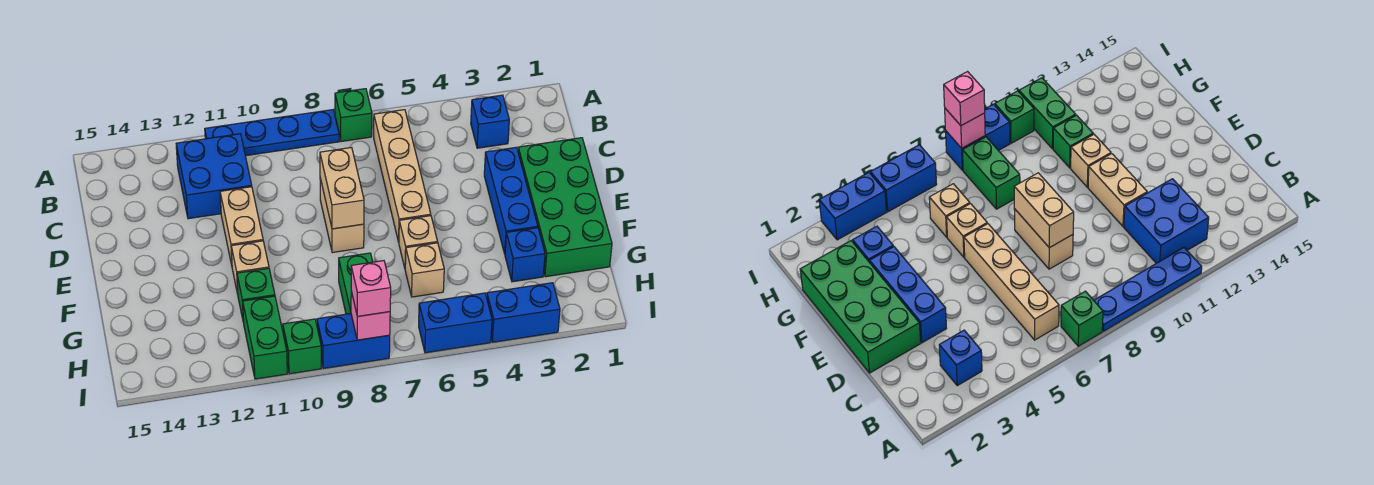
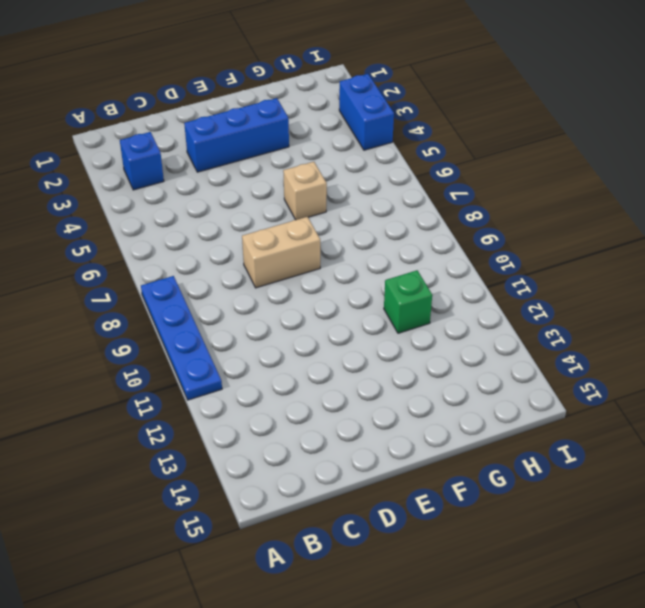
none -> green 1x1 brick [335,89,372,142]
none -> tan 1x4 brick [374,110,431,242]
none -> blue 2x2 brick [176,134,252,219]

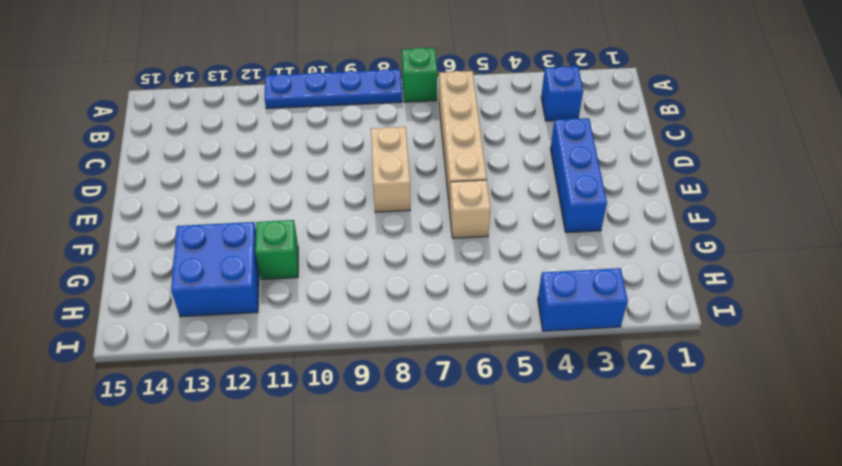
blue 2x2 brick [171,222,259,317] -> blue 2x2 brick moved to [176,134,252,219]
none -> green 2x4 brick [518,138,612,277]
none -> tan 1x2 brick [220,187,263,265]
none -> tan 1x1 brick [231,241,269,294]

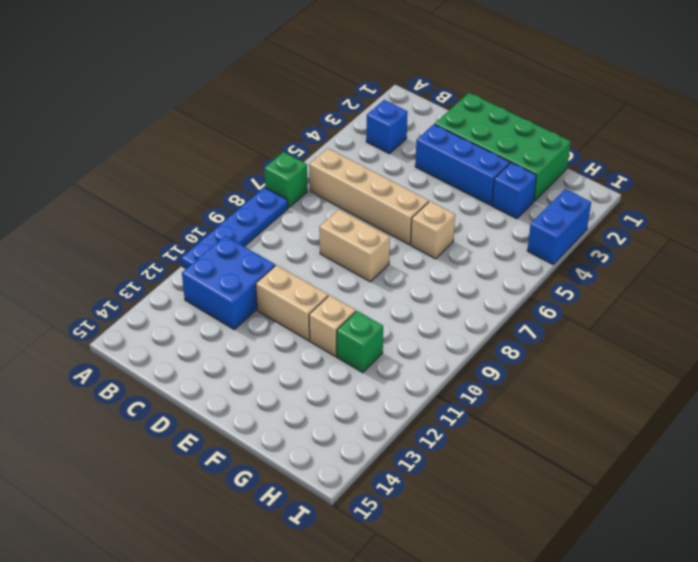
none -> tan 1x1 brick [405,243,444,297]
none -> green 1x2 brick [339,253,373,314]
none -> green 1x2 brick [243,296,287,379]

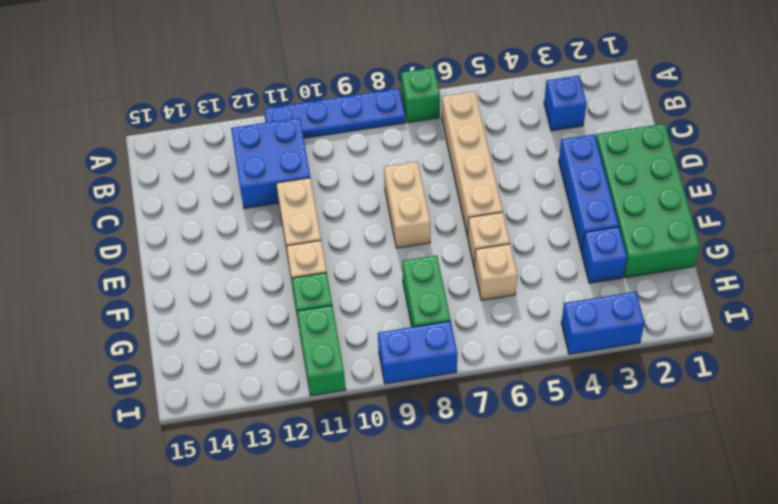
none -> blue 1x2 brick [419,293,492,353]
none -> green 1x1 brick [283,319,321,374]
none -> tan 1x2 brick [320,147,364,229]

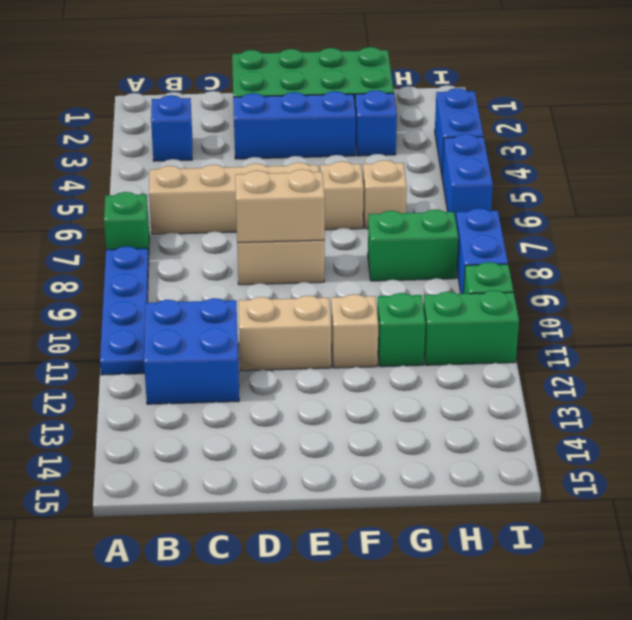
none -> pink 1x1 brick [351,291,390,340]
none -> pink 1x1 brick [351,261,391,316]

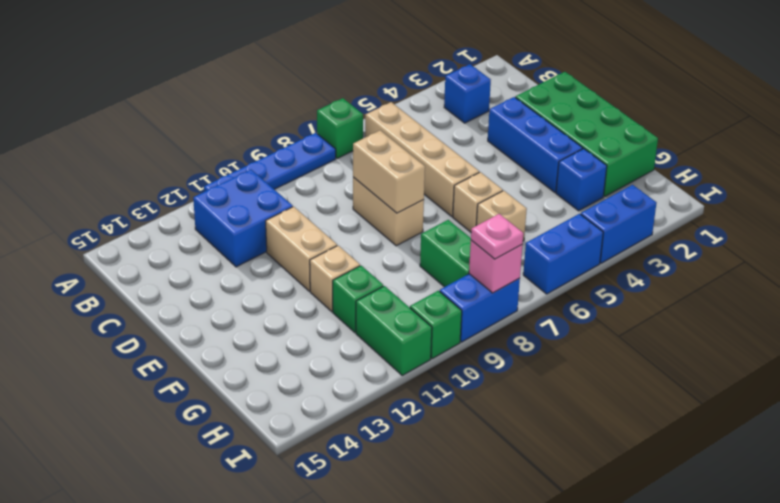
pink 1x1 plate [471,214,523,259] -> pink 1x1 brick [351,261,391,316]

